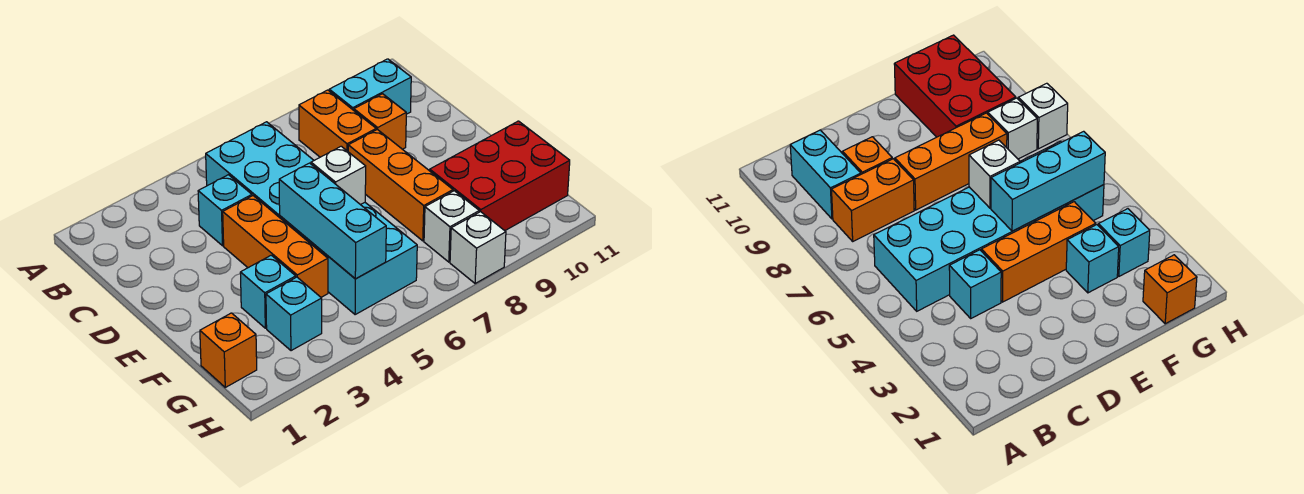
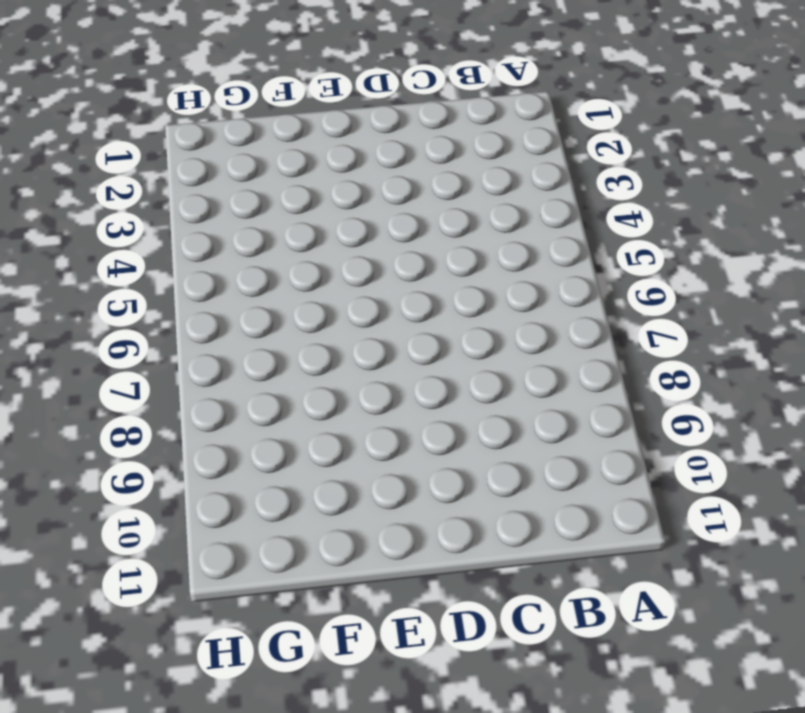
none -> cyan 2x6 brick [206,122,417,315]
none -> orange 1x2 brick [299,90,376,157]
none -> cyan 1x2 brick [329,59,411,114]

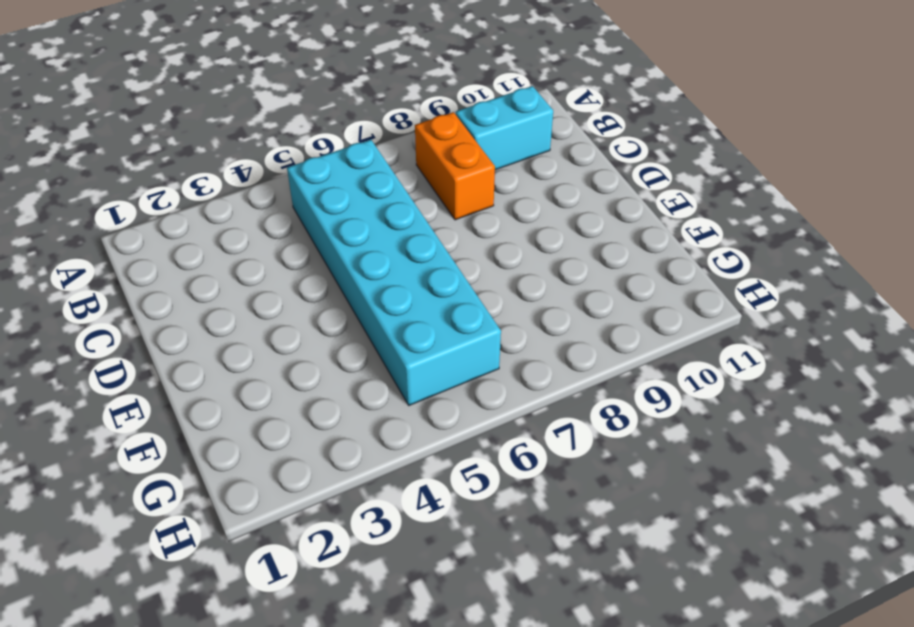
none -> cyan 1x1 brick [198,175,252,246]
none -> orange 1x1 brick [354,94,406,149]
none -> orange 1x3 brick [223,196,328,297]

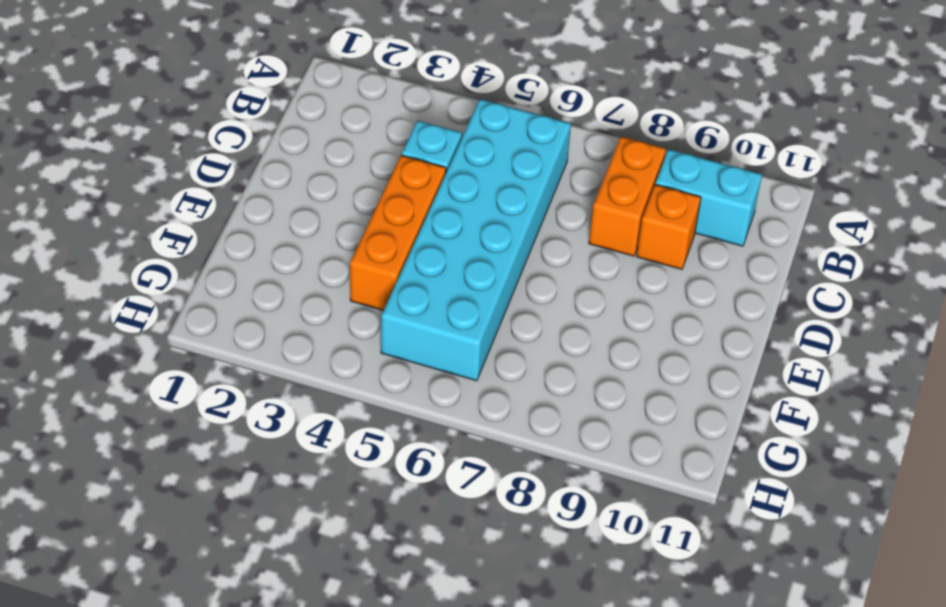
none -> orange 1x3 brick [348,129,453,241]
none -> cyan 1x1 brick [240,255,296,328]
none -> red 2x3 brick [430,121,570,231]

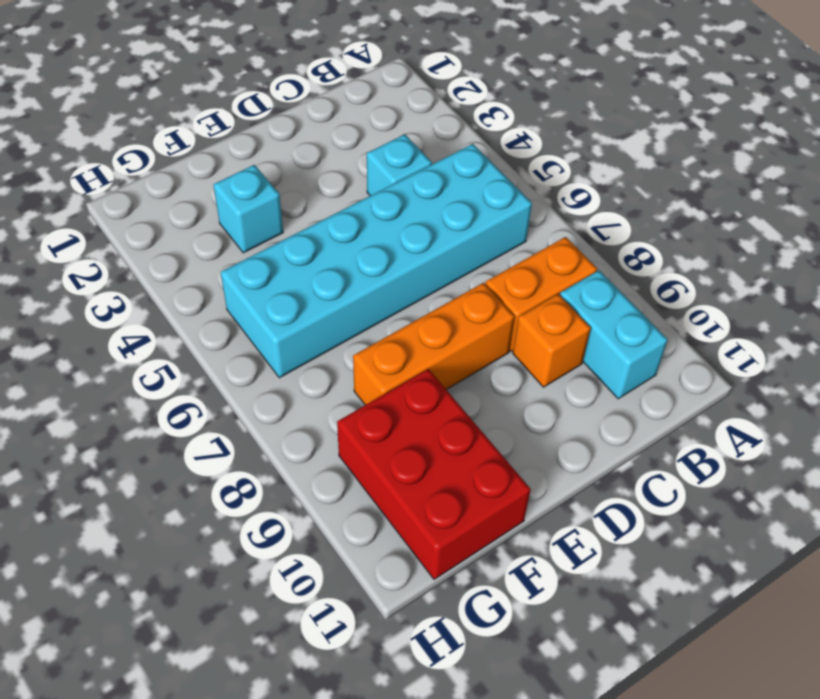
none -> orange 1x3 brick [223,196,328,297]
none -> orange 1x1 brick [200,313,257,387]
none -> cyan 1x1 brick [266,277,322,351]

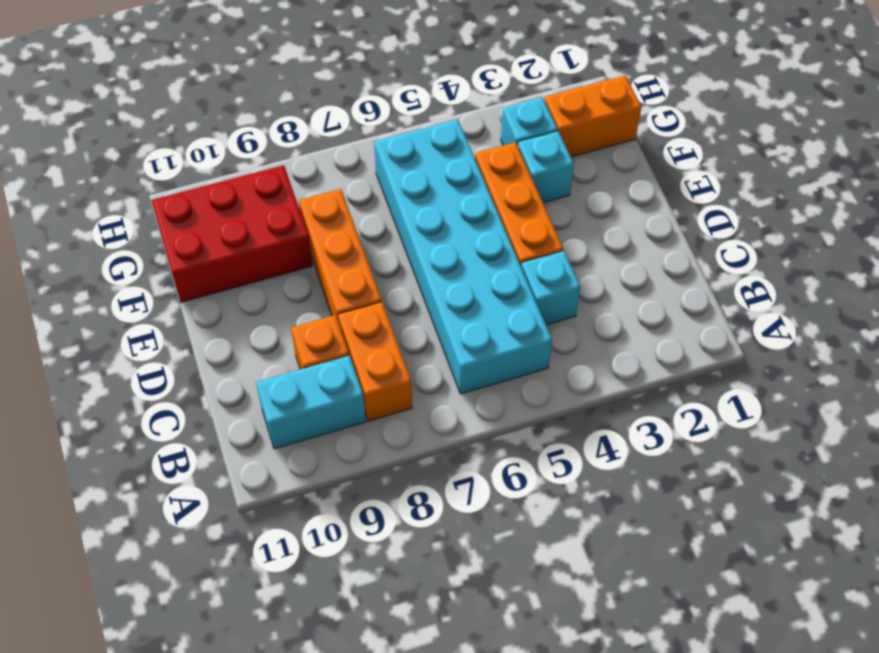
orange 1x2 brick [544,76,641,157] -> orange 1x1 brick [200,313,257,387]
none -> white 1x1 brick [424,191,479,262]
none -> white 1x1 brick [450,212,506,284]
none -> cyan 1x3 brick [279,163,386,279]

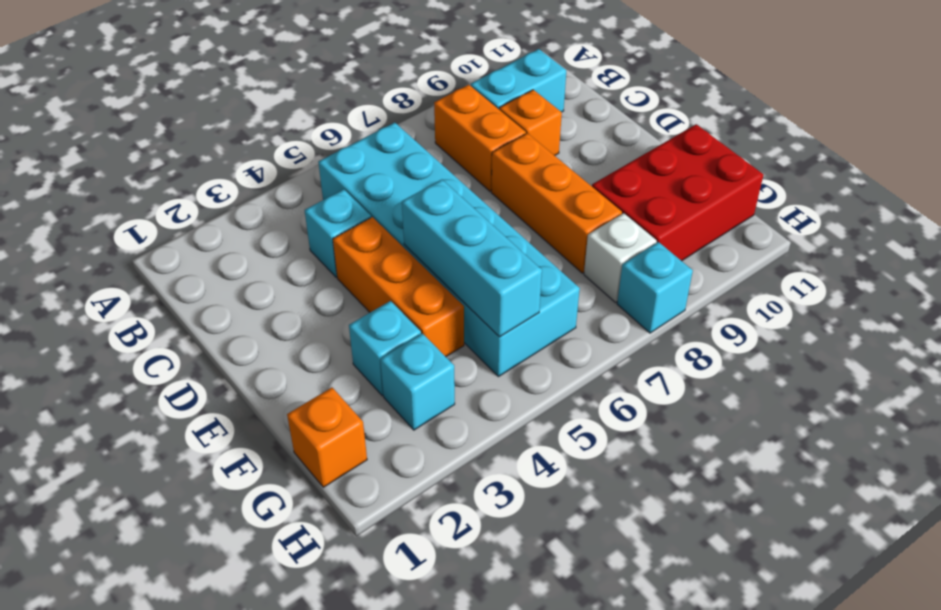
cyan 1x1 brick [617,242,693,333] -> white 1x1 brick [450,212,506,284]
none -> white 1x1 brick [311,146,366,205]

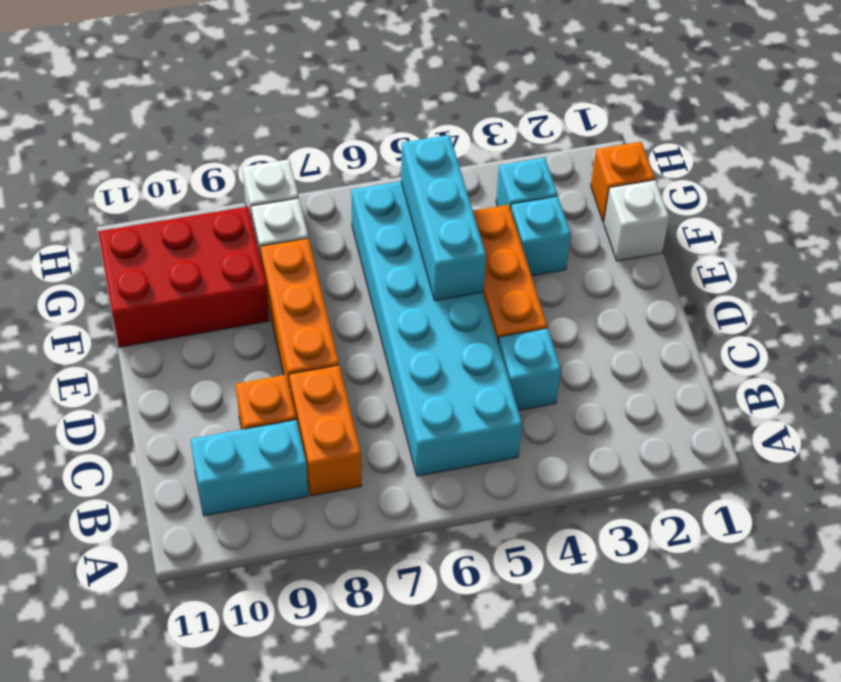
white 1x1 brick [604,180,669,261] -> white 1x1 brick moved to [311,146,366,205]

